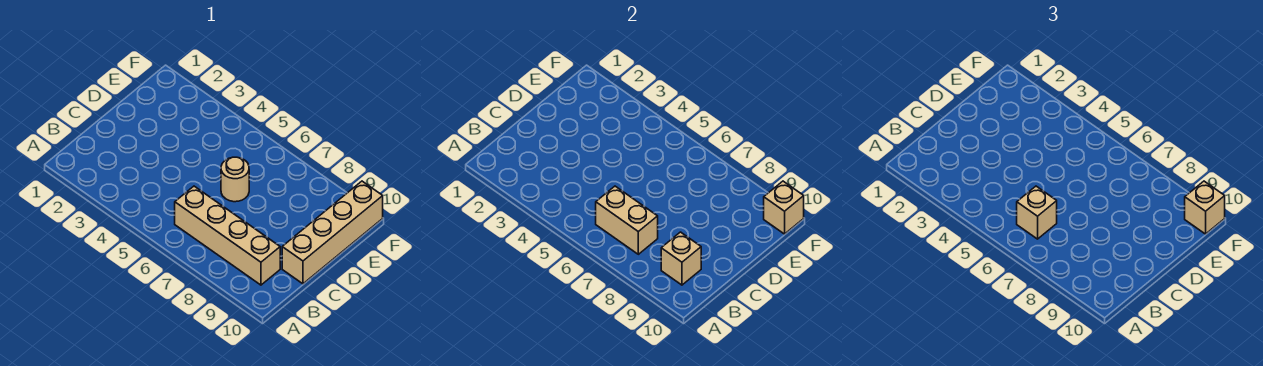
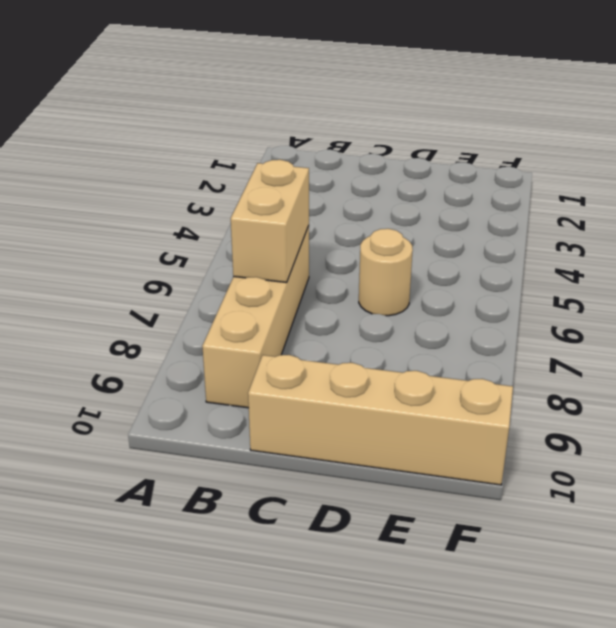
none -> tan 1x1 brick [661,232,701,285]
none -> tan 1x1 brick [764,181,804,234]

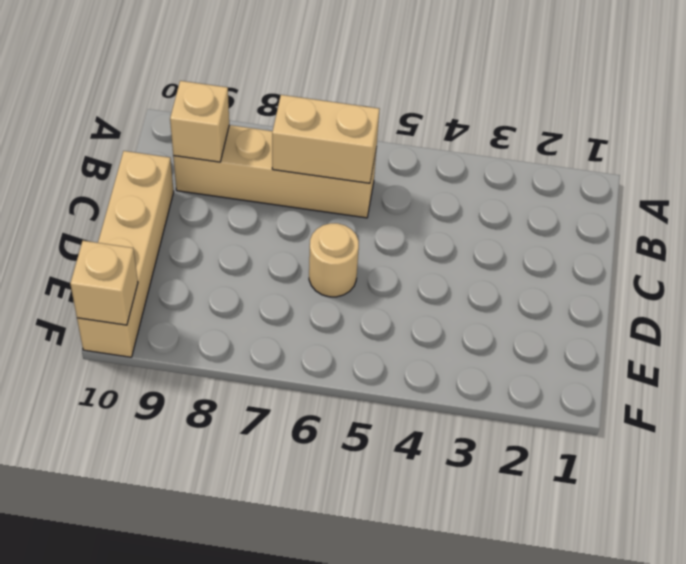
none -> tan 1x1 brick [1017,186,1057,239]
none -> tan 1x1 brick [1185,181,1225,234]

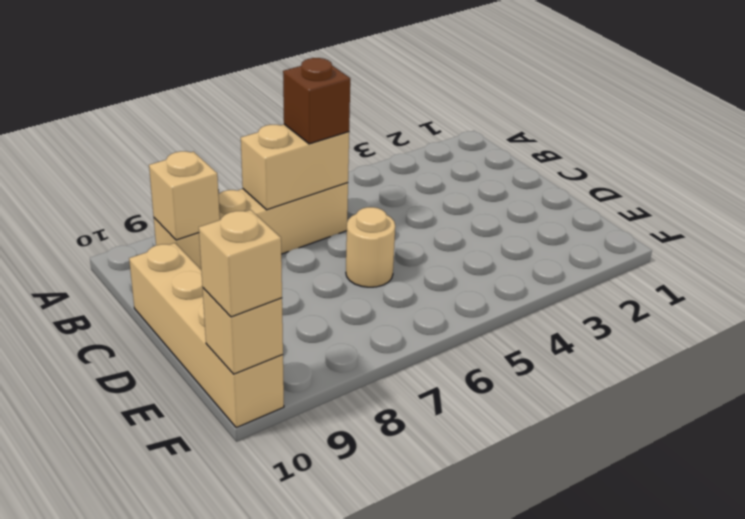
brown 1x1 brick [283,58,350,144] -> tan 1x1 brick [1017,186,1057,239]

